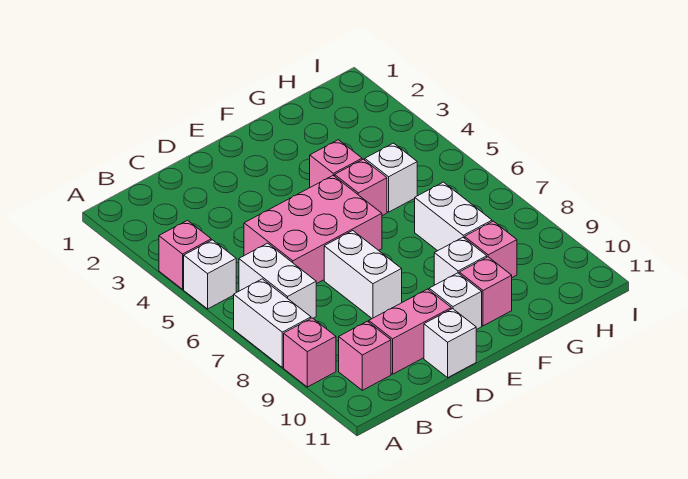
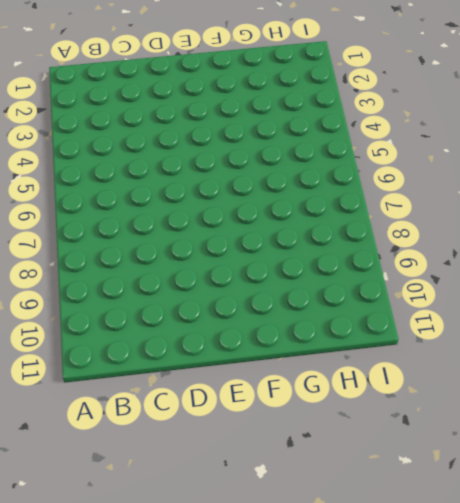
none -> pink 1x1 brick [159,220,211,289]
none -> white 1x1 brick [184,240,236,309]
none -> white 1x2 brick [234,279,311,367]

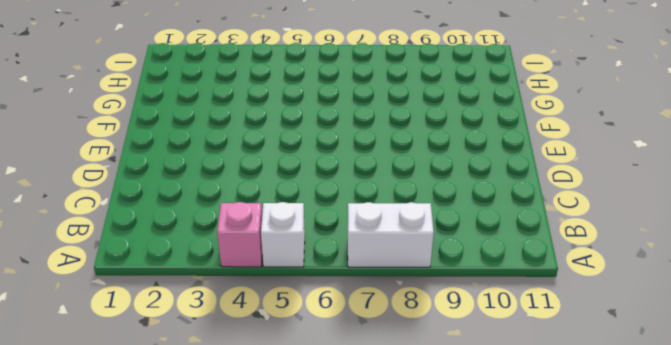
none -> pink 1x1 brick [284,318,336,387]
none -> white 1x2 brick [239,243,316,318]
none -> pink 1x1 brick [339,321,391,390]

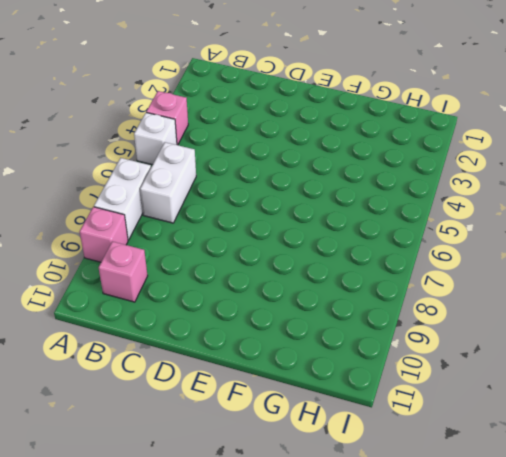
none -> pink 2x3 brick [244,176,382,284]
none -> pink 1x2 brick [369,289,451,374]
none -> white 1x2 brick [324,231,402,318]

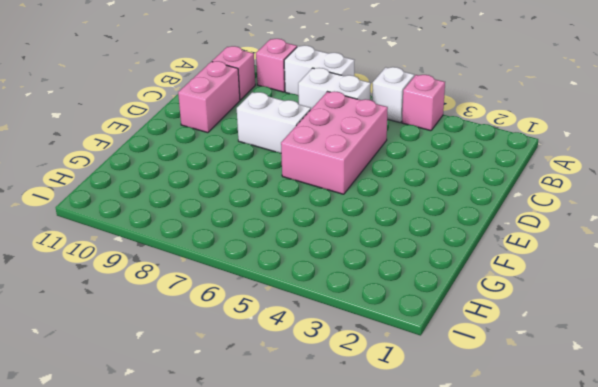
none -> white 1x1 brick [424,309,476,377]
none -> white 1x1 brick [429,273,482,330]
none -> pink 1x1 brick [310,140,362,187]

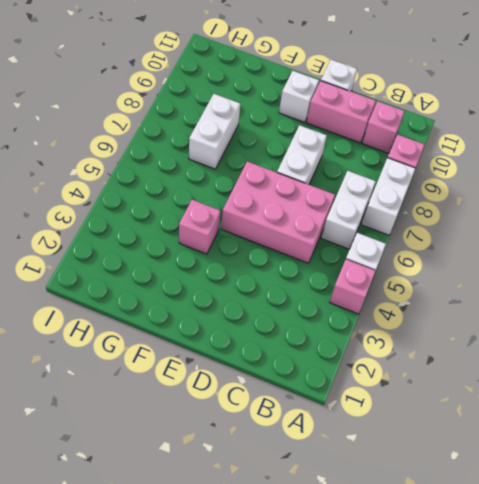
none -> pink 1x1 brick [335,159,387,216]
none -> white 1x1 brick [434,238,487,285]
none -> pink 1x1 brick [459,257,512,326]

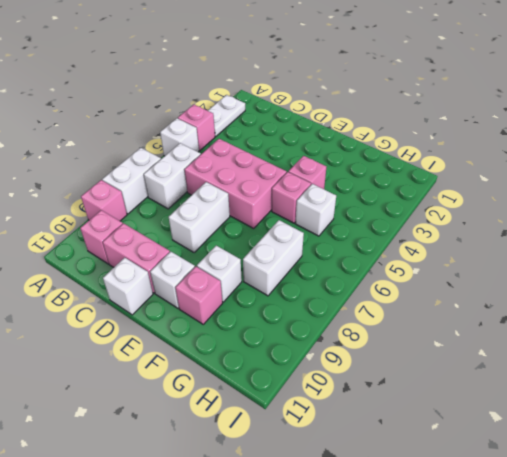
white 1x2 plate [208,95,245,137] -> none
none -> pink 1x1 brick [465,221,517,278]

